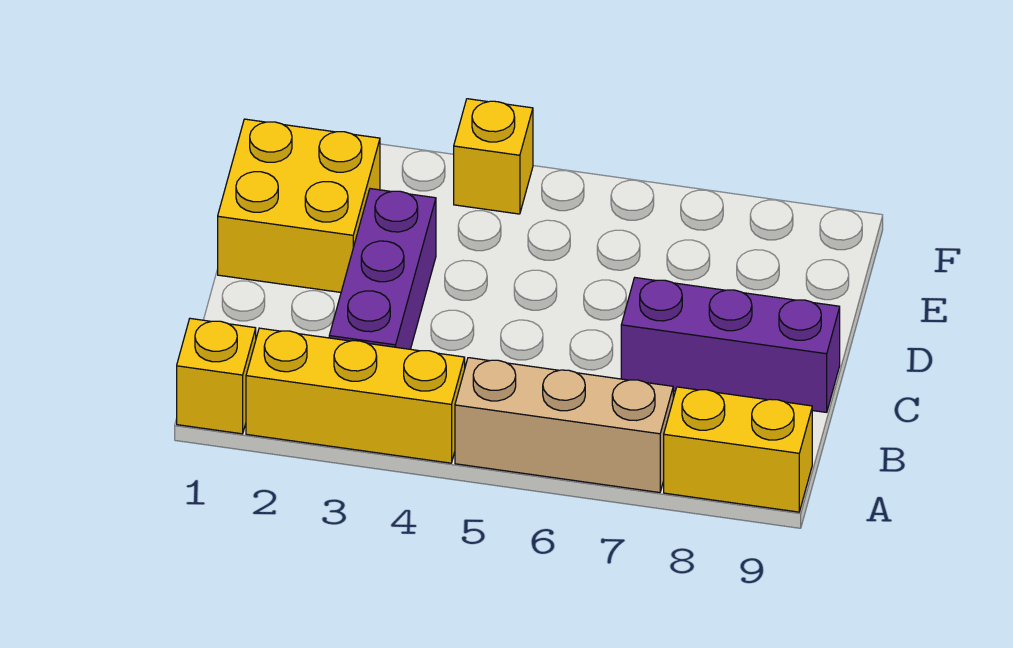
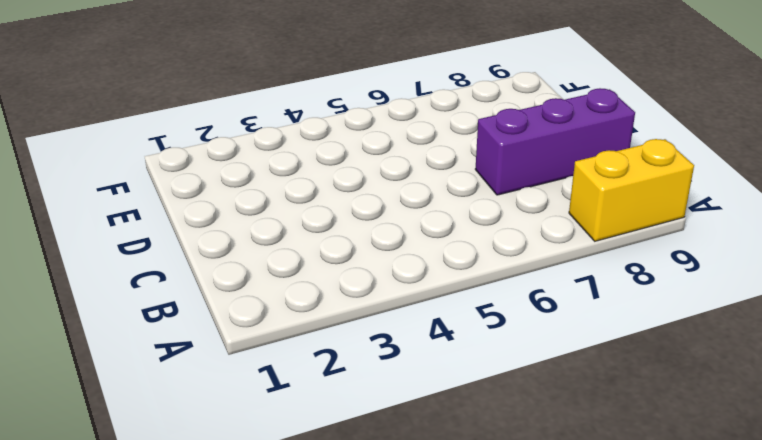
none -> yellow 1x1 brick [177,318,256,434]
none -> yellow 1x3 brick [246,328,465,463]

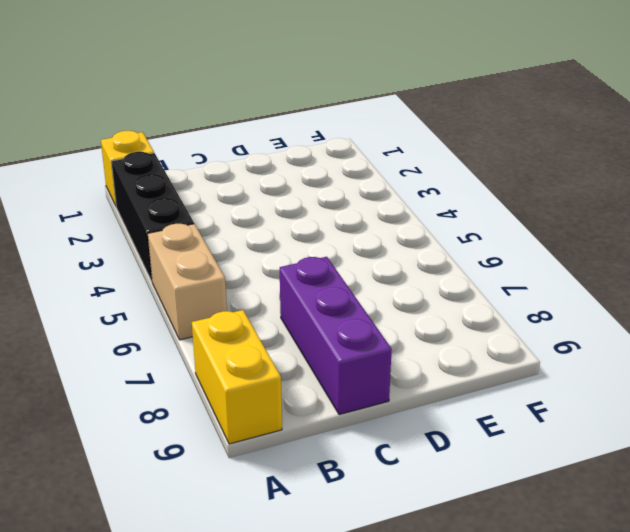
black 1x3 brick [111,152,194,281] -> yellow 1x3 brick [246,328,465,463]
tan 1x2 brick [148,224,227,340] -> tan 1x3 brick [455,358,673,493]
none -> purple 1x3 brick [329,189,436,349]
none -> yellow 2x2 brick [218,119,380,292]

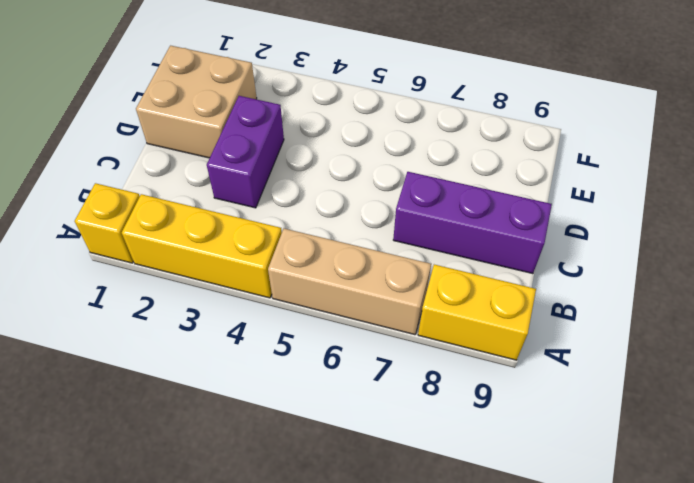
purple 1x2 brick [207,96,284,208] -> purple 1x3 brick [329,189,436,349]
tan 2x2 brick [136,46,257,158] -> yellow 2x2 brick [218,119,380,292]
none -> yellow 1x1 brick [454,99,533,214]

